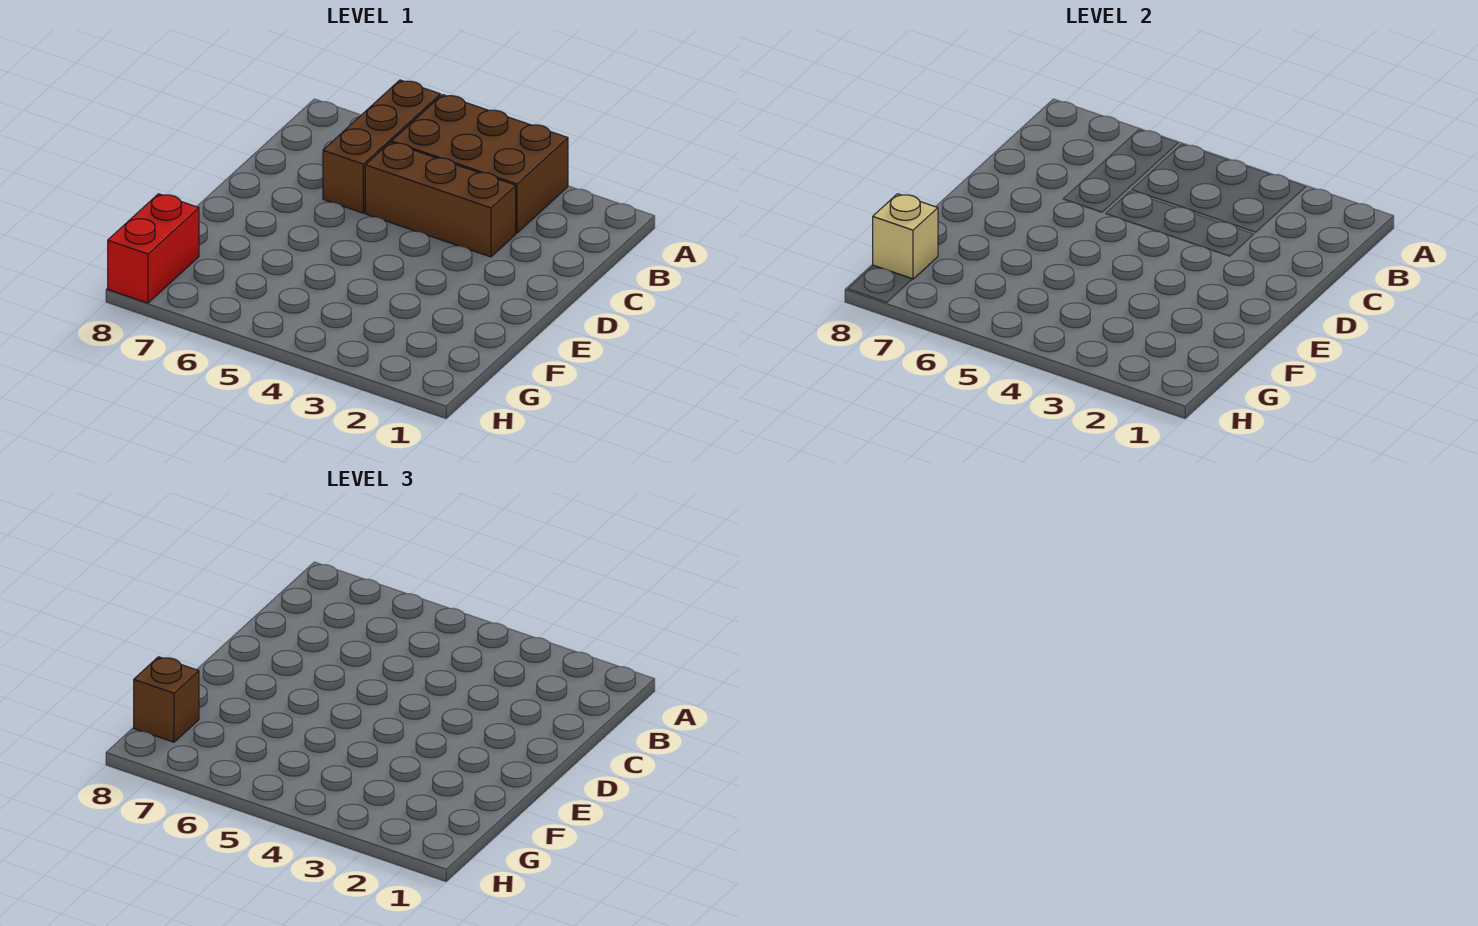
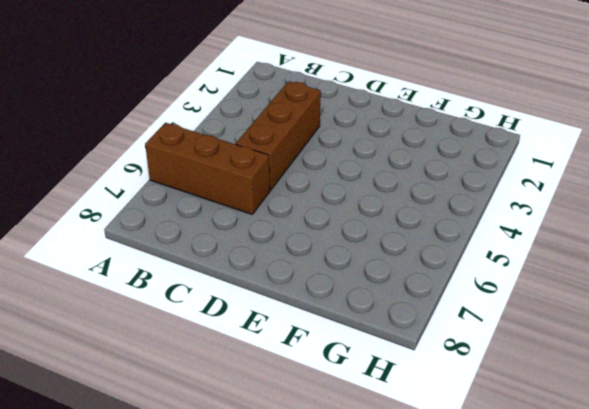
none -> brown 2x3 brick [391,95,568,233]
none -> red 1x2 brick [108,194,199,303]

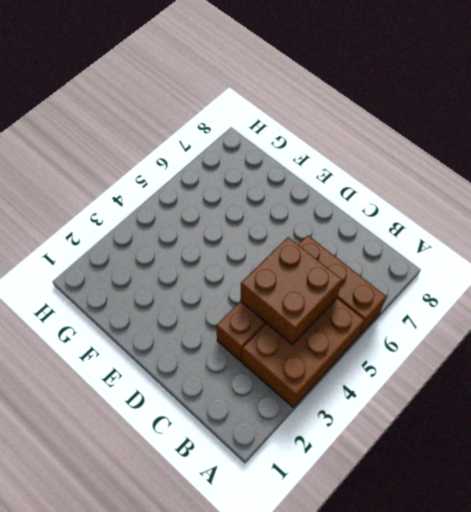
brown 2x2 brick [240,237,342,344] -> none
none -> red 1x2 brick [108,194,199,303]
none -> tan 1x1 brick [873,194,938,279]

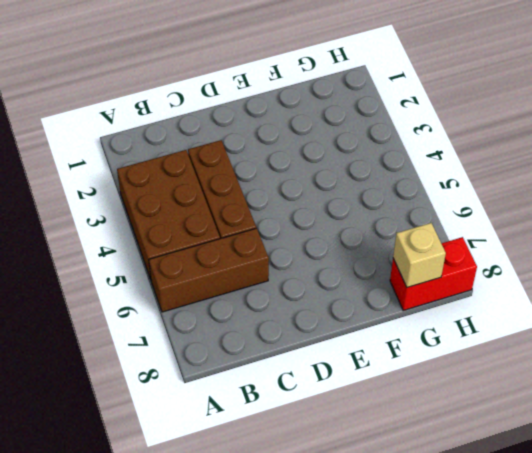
none -> brown 1x1 brick [134,657,199,742]

